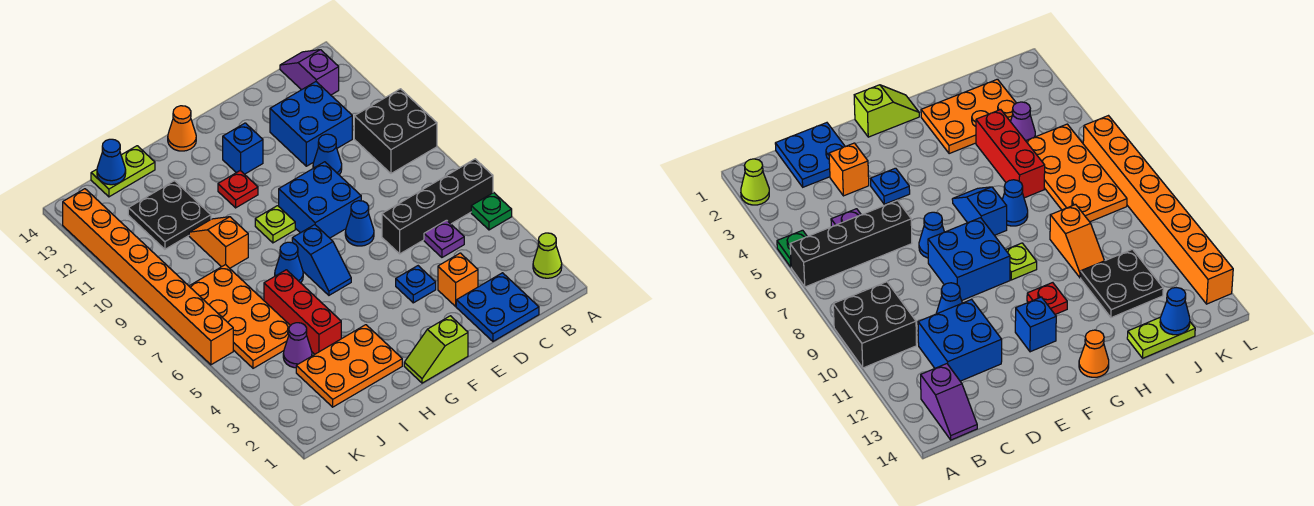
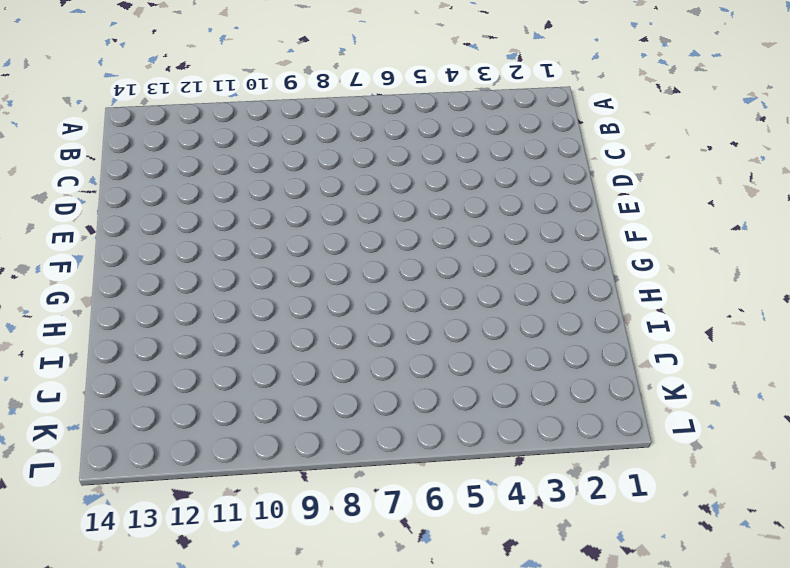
none -> lime 1x1 cone [533,233,562,278]
none -> green 1x1 plate [471,193,512,230]
none -> black 1x4 brick [382,159,493,254]

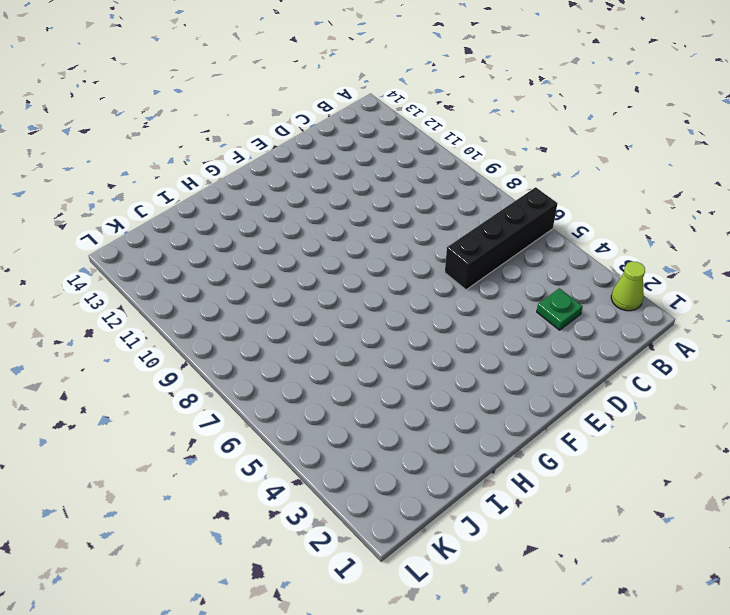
green 1x1 plate [537,288,583,330] -> green 1x1 plate moved to [471,193,512,230]
none -> black 2x2 brick [354,89,437,173]
none -> purple 1x2 slope [280,50,339,95]
none -> blue 2x2 plate [456,273,539,341]

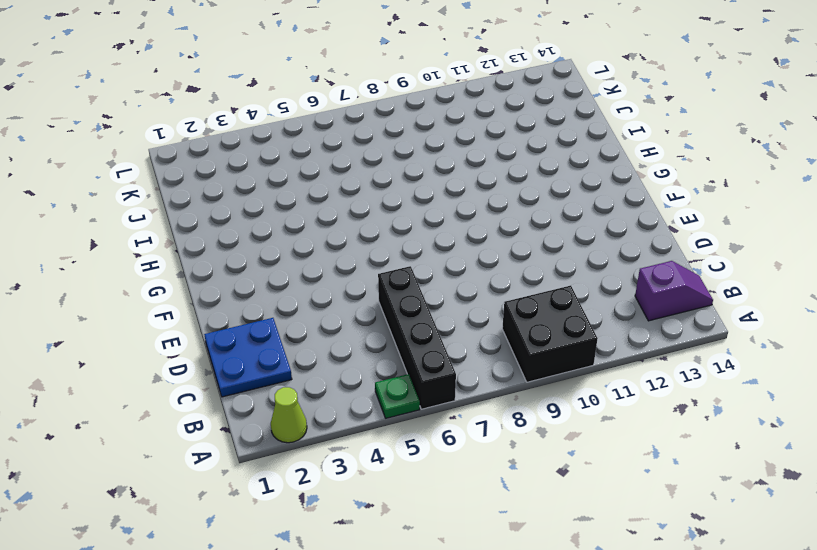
none -> purple 1x1 plate [424,220,464,257]
none -> blue 2x2 brick [270,82,352,166]
none -> orange 1x1 brick [438,253,478,306]

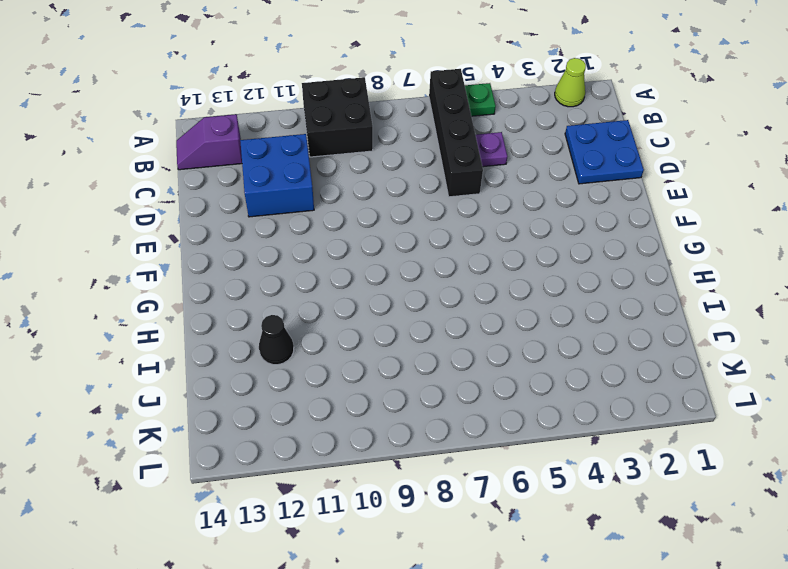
black 1x1 cone [259,315,294,365] -> black 2x2 plate [128,181,211,249]
none -> orange 1x1 brick [438,253,478,306]
none -> blue 1x1 cone [313,134,342,175]
none -> blue 1x1 plate [396,266,436,303]

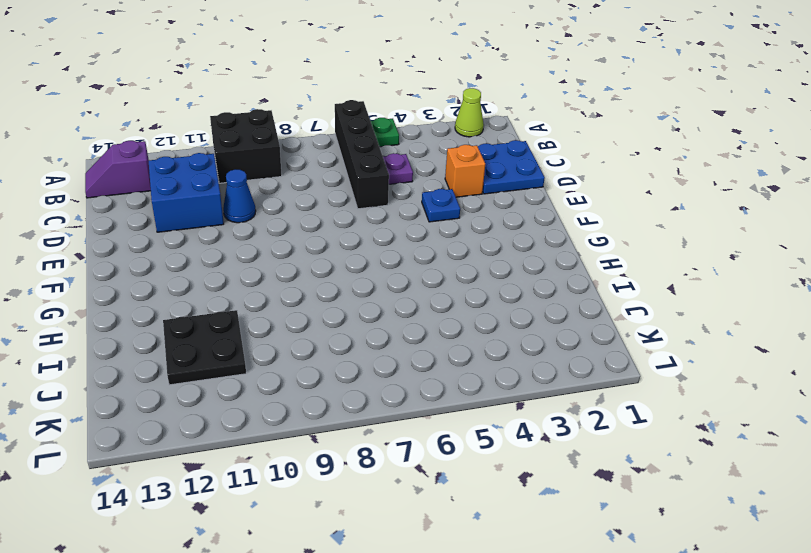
none -> blue 1x1 cone [345,201,374,246]
none -> blue 2x2 brick [279,162,361,238]
none -> lime 1x2 slope [404,316,468,383]

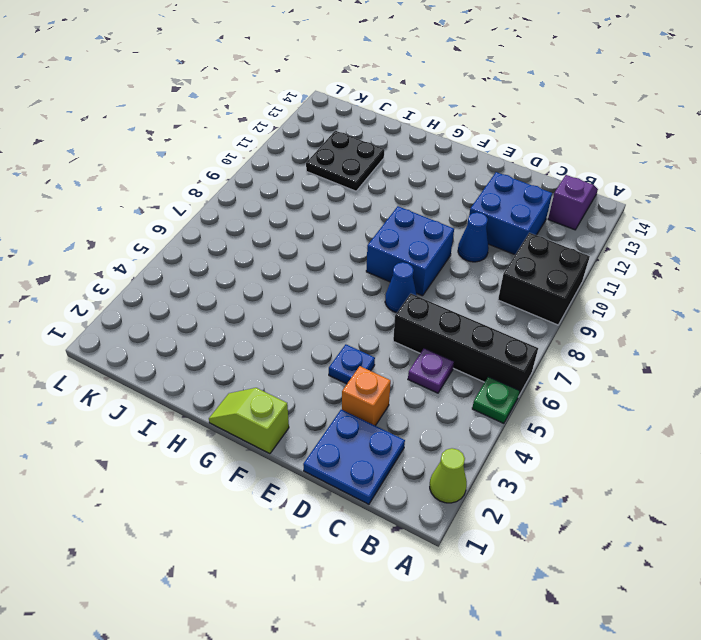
none -> blue 1x1 brick [223,123,263,174]
none -> blue 1x2 slope [292,225,351,295]
none -> lime 1x1 plate [255,206,295,243]

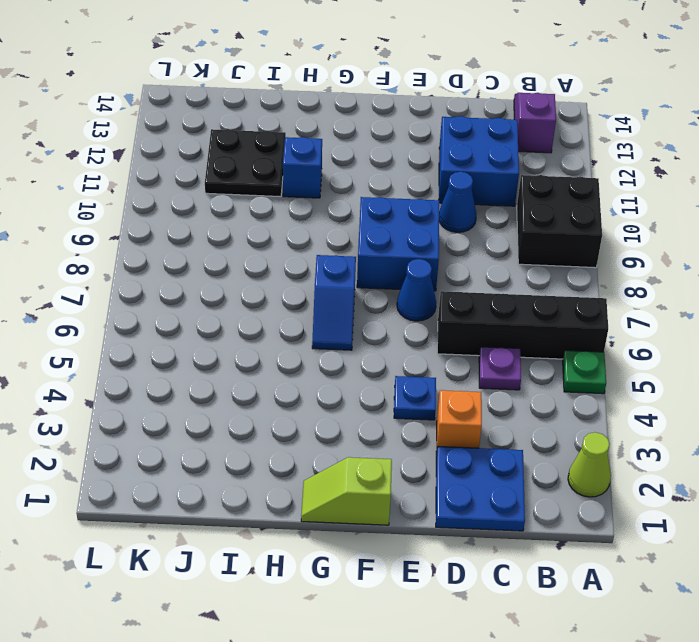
blue 1x1 brick [283,137,322,198] -> blue 1x1 brick moved to [223,123,263,174]
none -> lime 1x1 plate [255,206,295,243]
none -> red 1x1 plate [218,171,258,208]
none -> orange 1x1 cone [168,106,196,151]

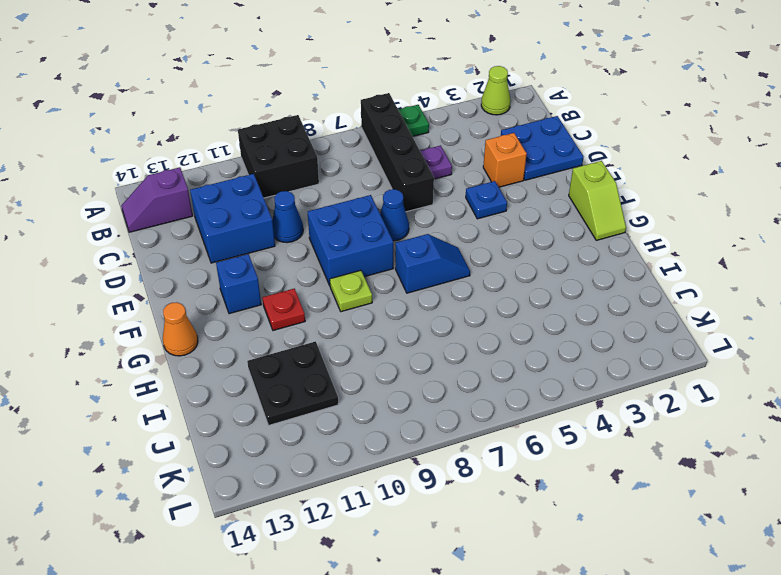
none -> orange 2x3 plate [296,325,402,407]
none -> blue 1x1 cone [275,242,303,283]
none -> red 1x3 brick [264,270,341,354]

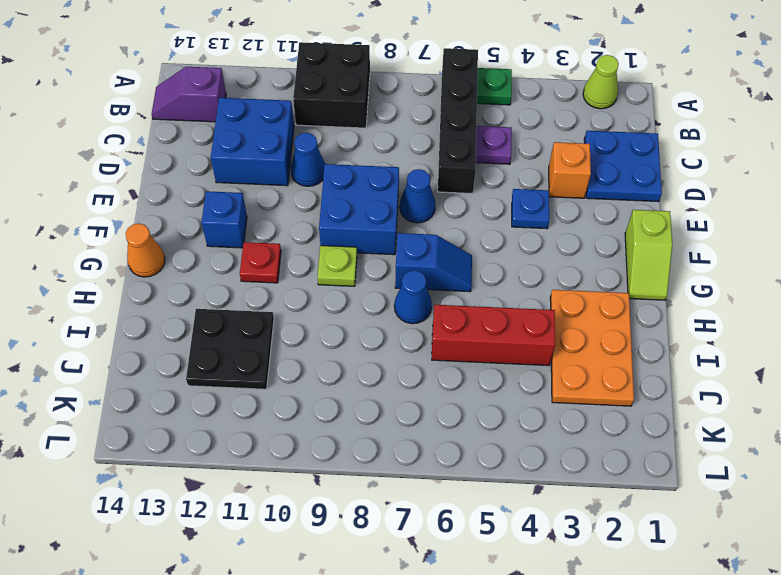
none -> orange 1x2 slope [189,217,248,268]
none -> lime 1x2 plate [91,146,155,197]
none -> purple 1x1 cone [283,323,312,368]

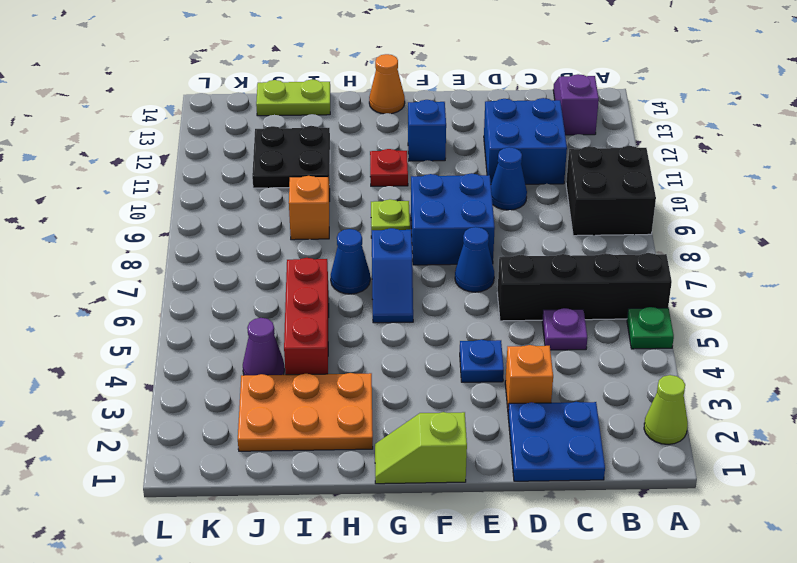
none -> orange 2x4 plate [189,265,290,368]
none -> orange 1x8 brick [63,189,233,365]
none -> blue 1x1 cone [97,139,126,185]

